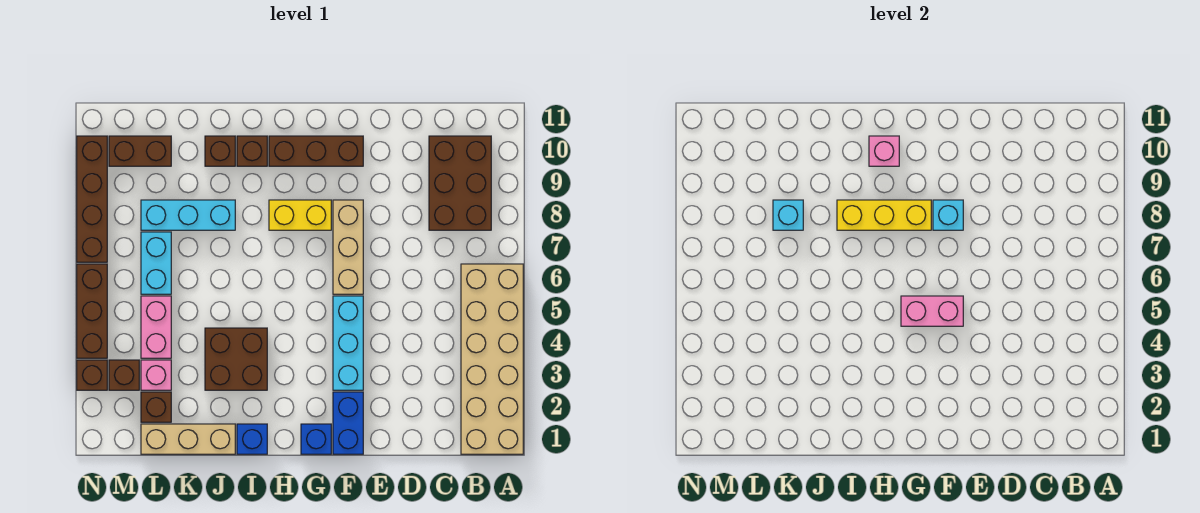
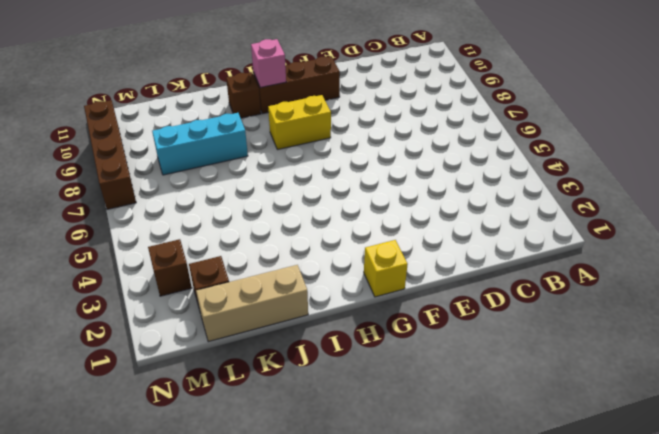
yellow 1x1 brick [364,240,408,297] -> blue 1x1 brick [301,424,331,454]
none -> tan 2x6 brick [461,264,523,454]
none -> brown 2x3 brick [429,136,491,230]
none -> blue 1x2 brick [333,392,363,454]

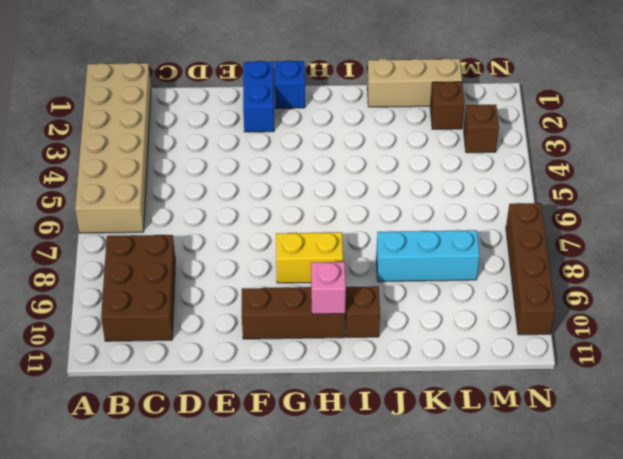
none -> cyan 1x3 brick [333,296,363,390]
none -> tan 1x3 brick [333,200,363,294]
none -> blue 1x1 brick [237,424,267,454]

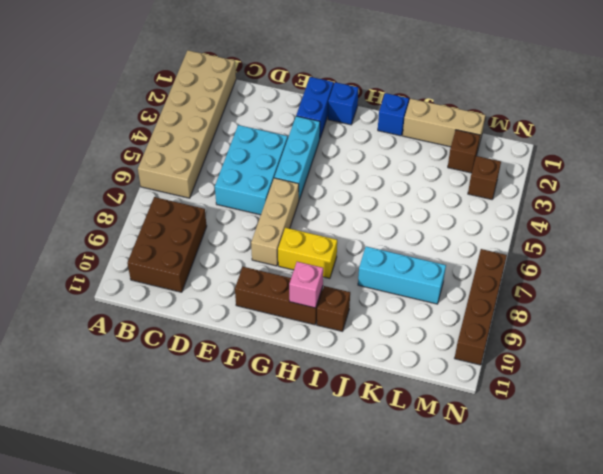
cyan 2x3 brick [215,125,288,215] -> none
none -> brown 2x2 brick [205,328,267,390]
none -> brown 1x1 brick [205,136,235,166]
none -> pink 1x1 brick [141,360,171,390]

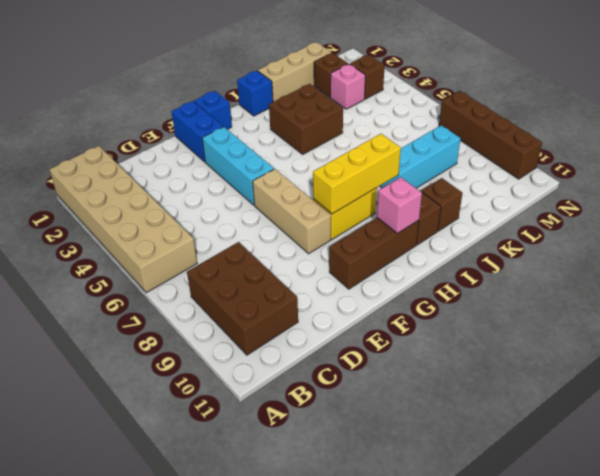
none -> pink 1x2 brick [141,296,171,358]
none -> cyan 1x2 brick [141,232,171,294]
none -> brown 1x2 brick [109,136,171,166]

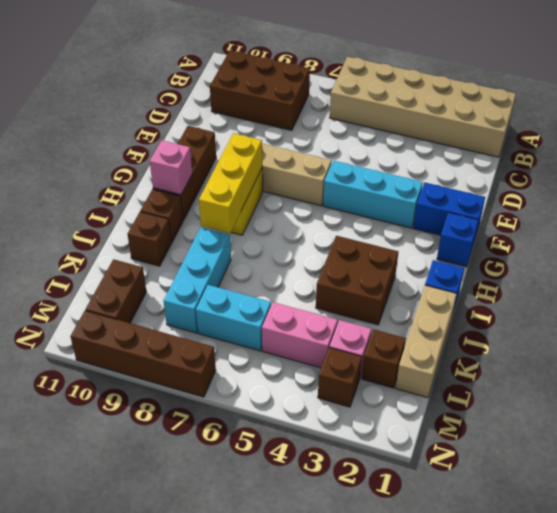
none -> brown 1x1 brick [77,360,107,390]
none -> brown 1x3 brick [77,264,107,358]
none -> pink 1x2 brick [901,296,963,326]

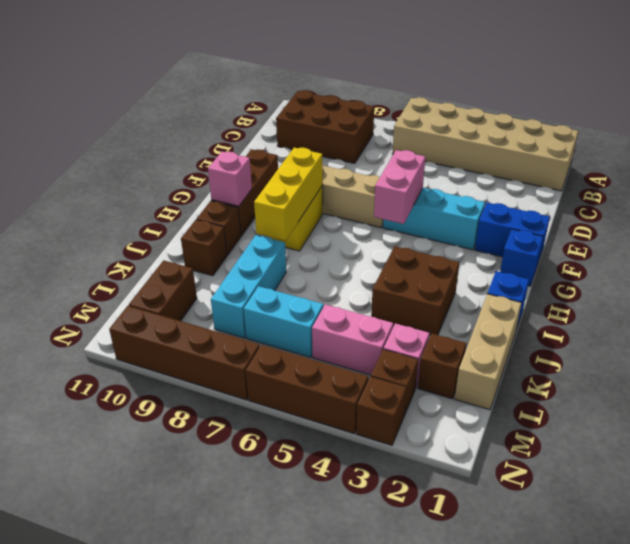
none -> cyan 1x1 brick [933,200,963,230]
none -> cyan 1x1 brick [773,200,803,230]

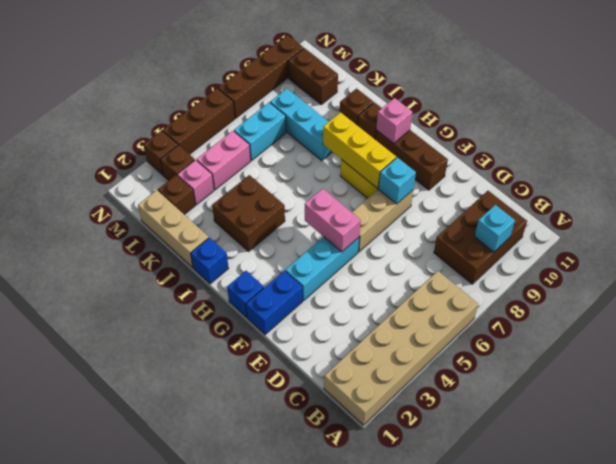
cyan 1x1 brick [475,205,515,252] -> cyan 1x1 brick moved to [773,200,803,230]

